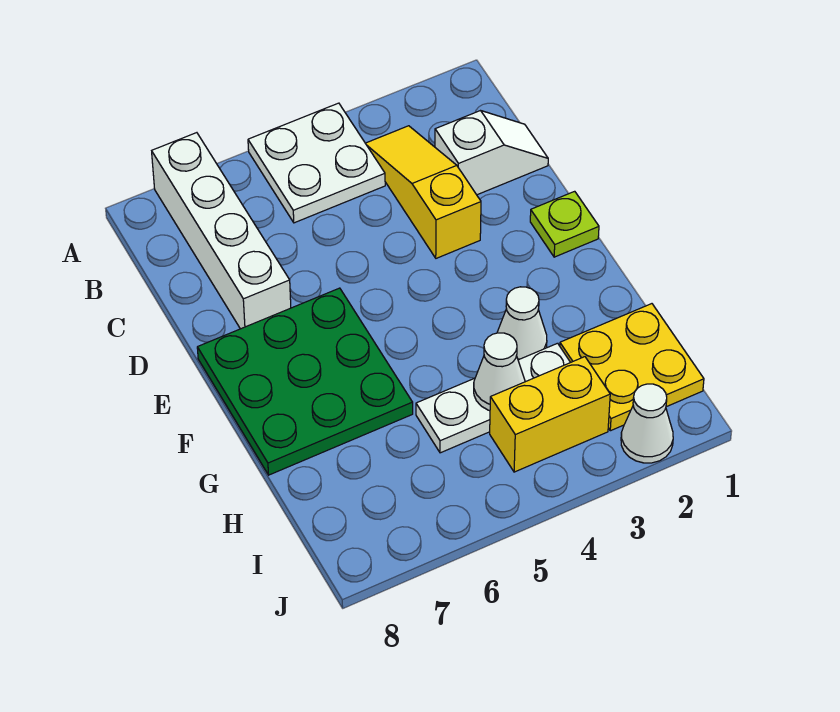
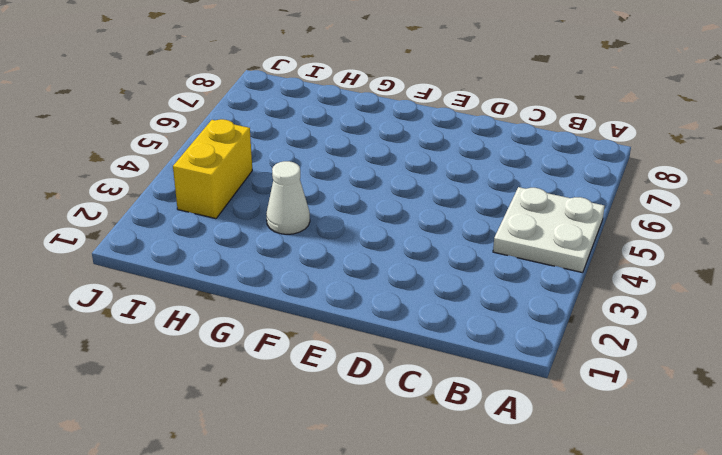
none -> white 1x4 brick [152,133,291,329]
none -> yellow 1x3 slope [365,126,481,258]
none -> white 1x2 slope [435,111,548,195]

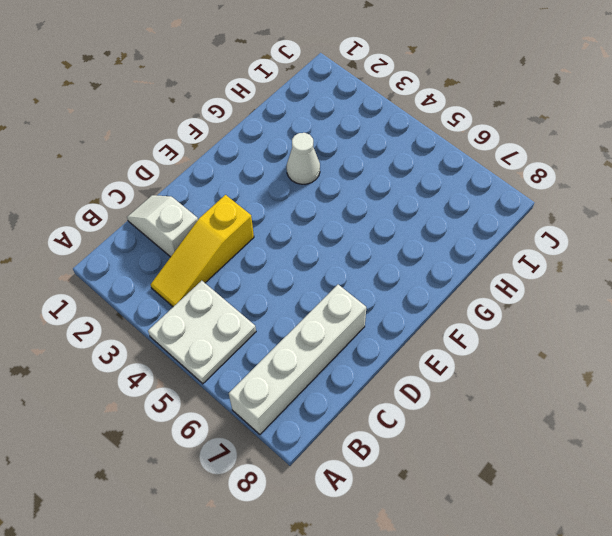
none -> lime 1x1 plate [530,191,599,257]
none -> green 3x3 plate [197,288,413,475]
none -> yellow 2x2 plate [560,304,704,431]

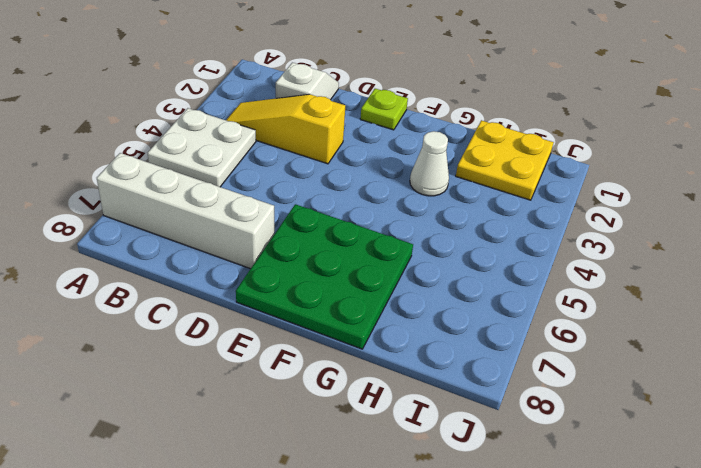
none -> white 1x3 plate [416,343,570,453]
none -> yellow 1x2 brick [490,357,610,472]
none -> white 1x1 cone [621,384,673,463]

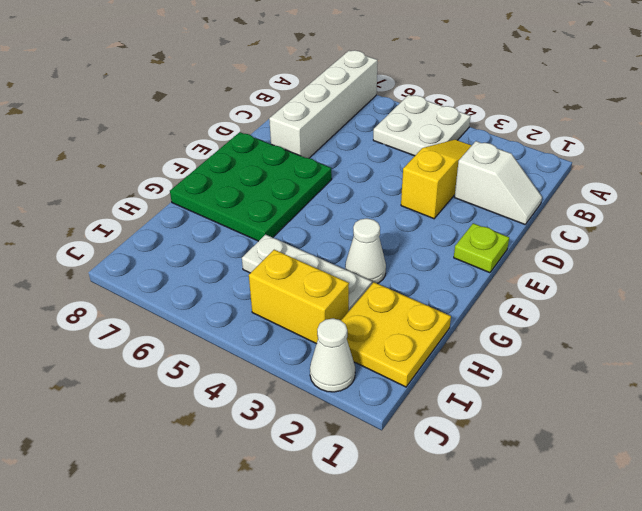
none -> white 1x1 cone [474,333,525,411]

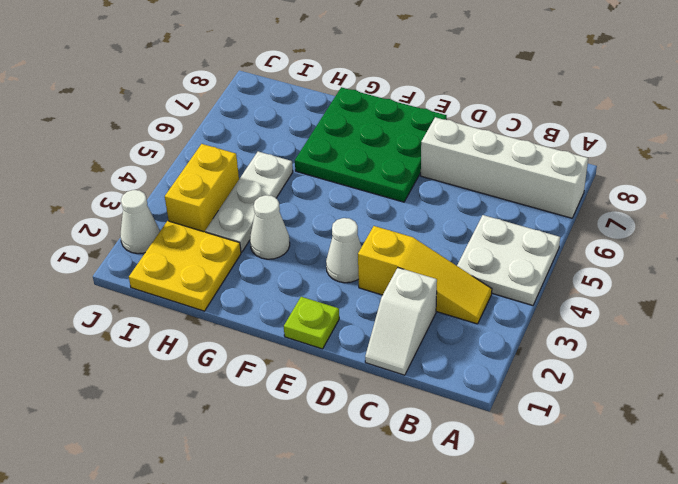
white 1x1 cone [326,218,362,283] -> white 1x1 cone moved to [474,333,525,411]

